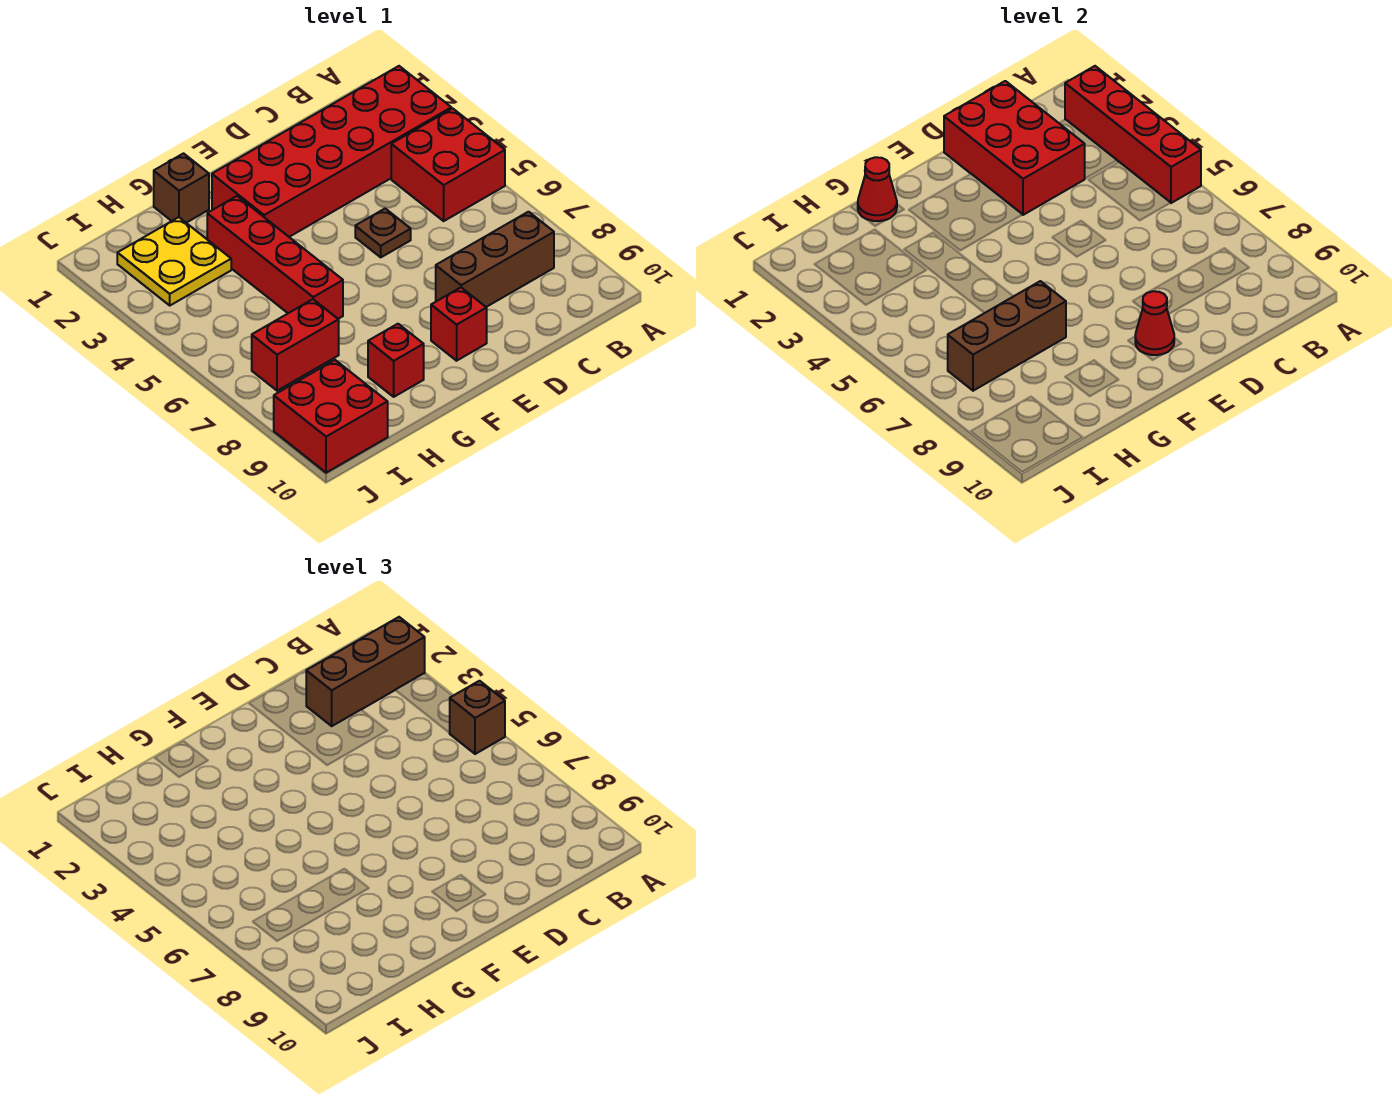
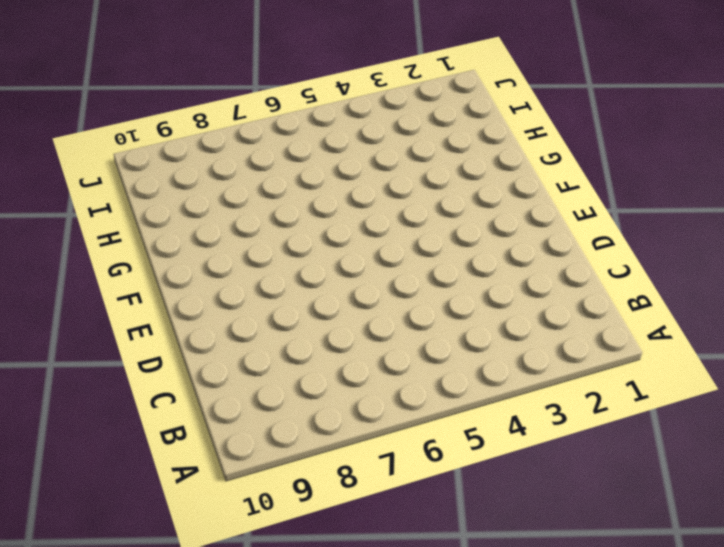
none -> red 2x6 brick [212,66,451,237]
none -> red 2x2 brick [391,108,505,221]
none -> brown 1x3 brick [436,212,554,307]

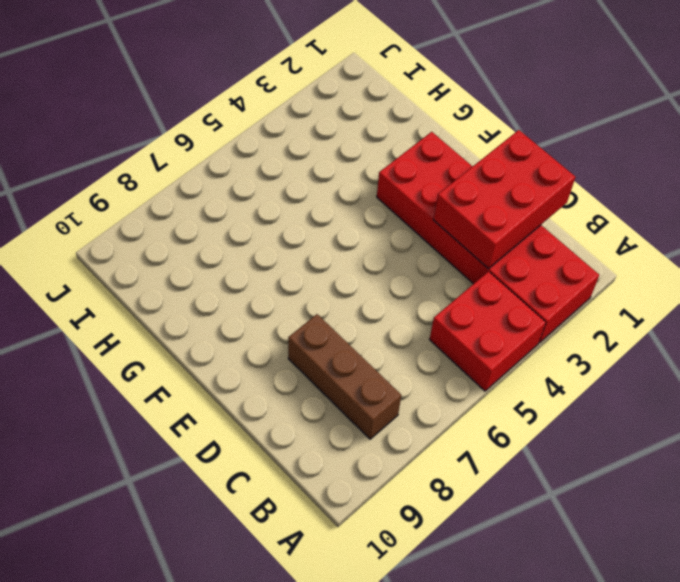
none -> brown 1x1 plate [355,209,411,257]
none -> red 1x1 brick [431,288,487,361]
none -> brown 1x1 brick [154,153,209,223]

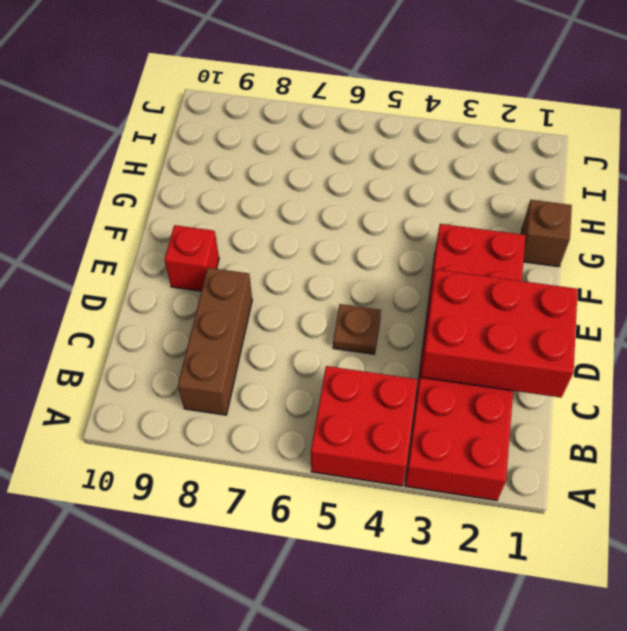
none -> red 1x4 brick [207,196,343,319]
none -> red 1x1 brick [368,324,424,397]
none -> yellow 2x2 plate [117,217,231,305]

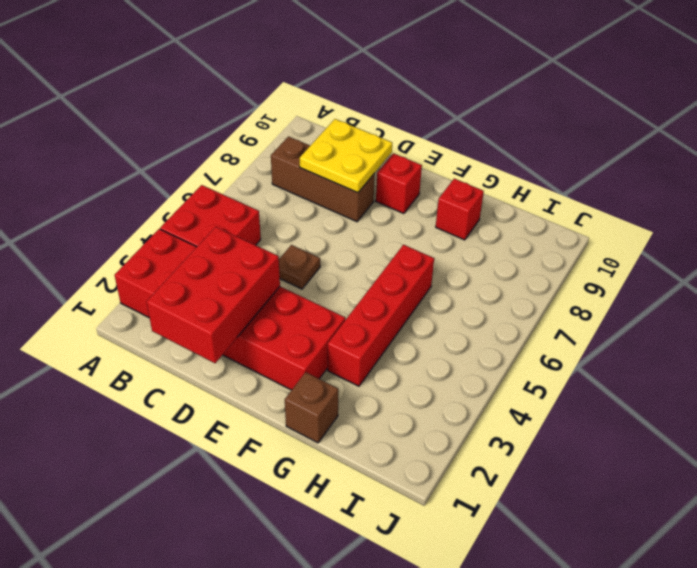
yellow 2x2 plate [300,119,392,193] -> yellow 2x2 plate moved to [117,217,231,305]
none -> red 1x2 brick [252,299,339,391]
none -> red 2x2 brick [274,360,388,473]
none -> red 1x4 brick [1065,66,1201,203]

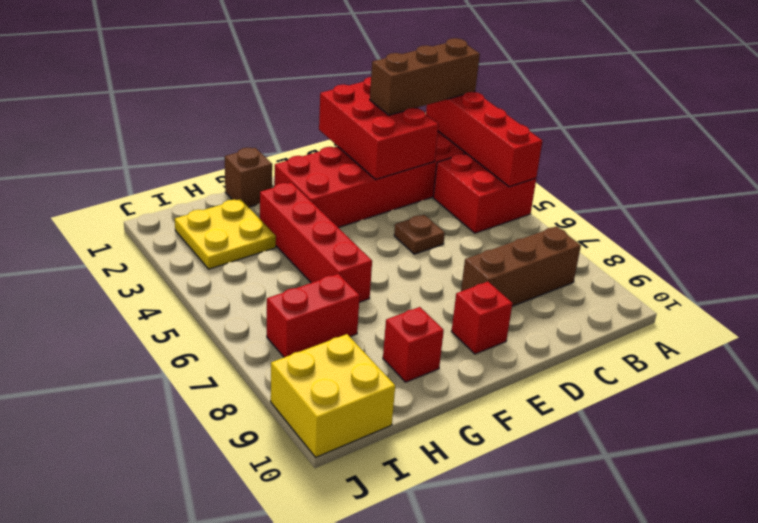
yellow 2x2 brick [271,334,395,457] -> red 2x2 brick [274,360,388,473]
none -> red 1x1 cone [1135,291,1174,355]
none -> red 1x1 cone [858,157,897,221]
none -> brown 1x3 brick [948,281,1066,391]

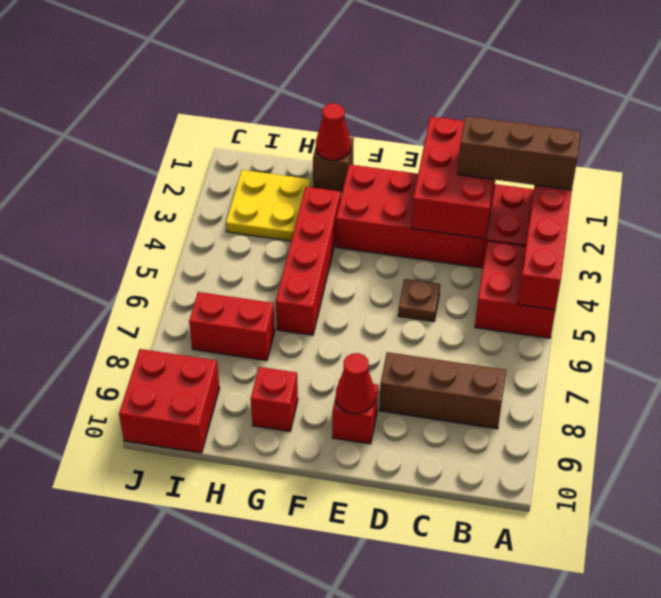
none -> brown 1x3 brick [948,281,1066,391]
none -> brown 1x1 brick [450,681,505,754]

